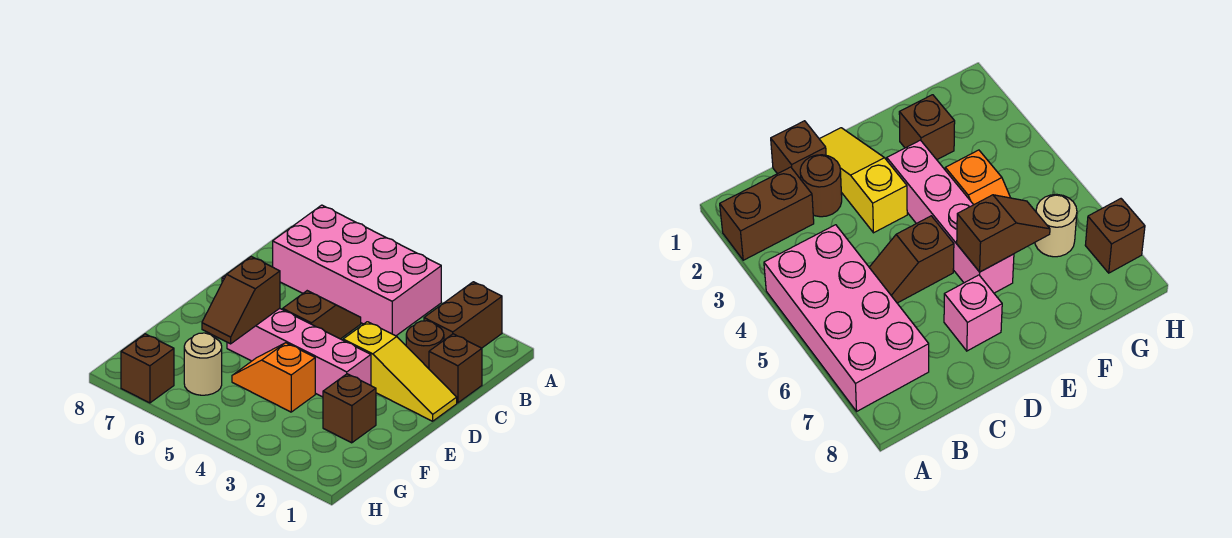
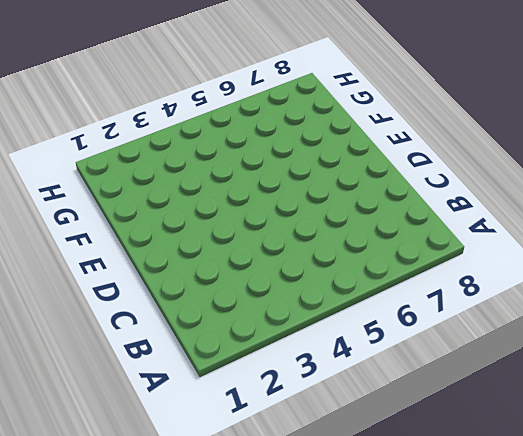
none -> brown 1x2 brick [424,282,502,348]
none -> pink 2x4 brick [273,205,441,336]
none -> brown 1x1 brick [429,334,482,403]

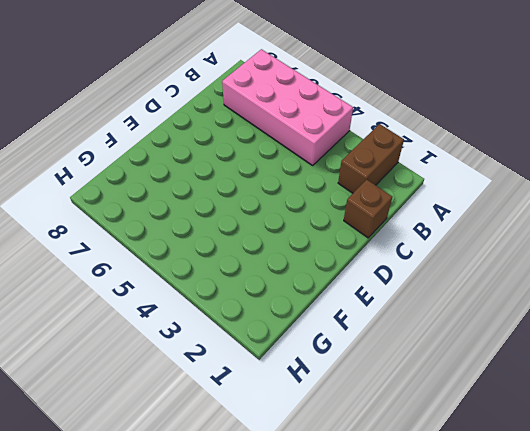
none -> brown 1x1 round brick [406,321,444,369]
none -> brown 1x2 slope [283,291,361,339]
none -> yellow 1x3 slope [343,322,457,421]

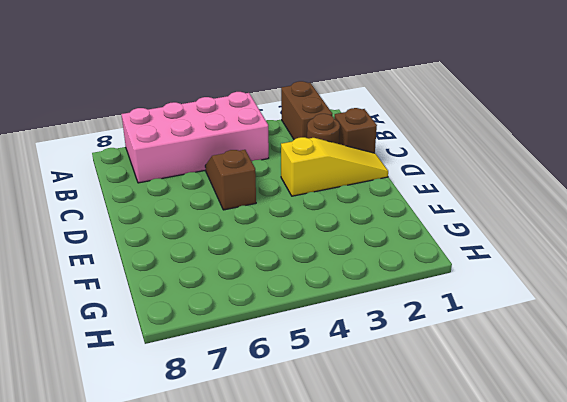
none -> pink 1x1 brick [944,275,1002,351]
none -> pink 1x4 brick [227,308,371,397]
none -> brown 1x1 brick [323,374,376,443]

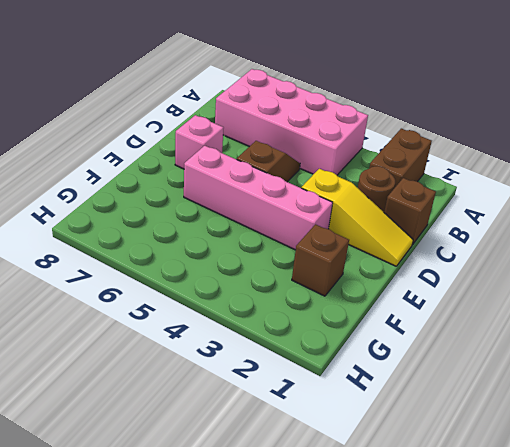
none -> orange 1x2 slope [232,343,315,412]
none -> tan 1x1 round brick [184,333,222,395]
none -> brown 1x1 brick [121,334,174,403]

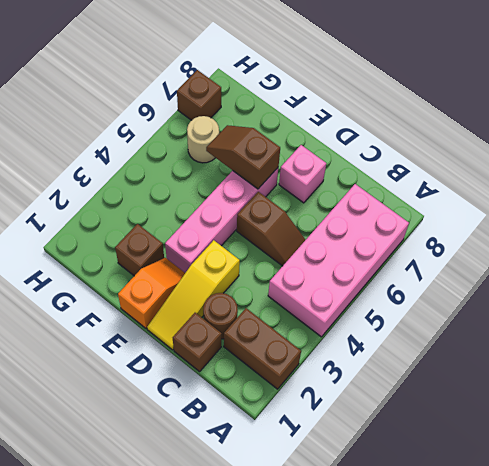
orange 1x2 slope [118,258,185,328] -> orange 1x2 slope moved to [232,343,315,412]

